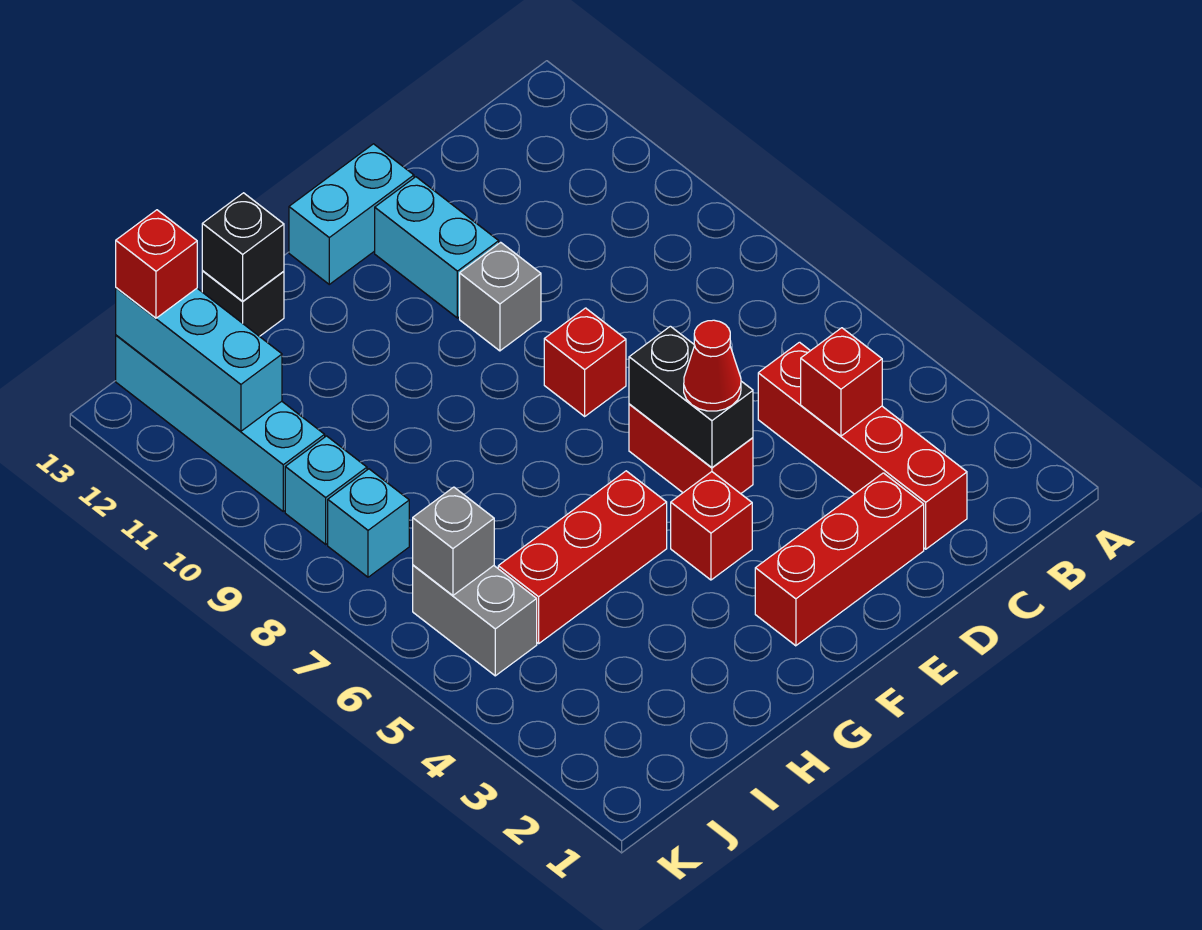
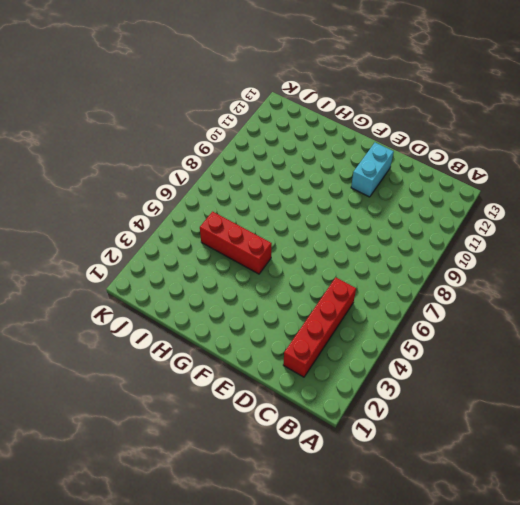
none -> red 1x3 brick [755,473,924,646]
none -> red 1x2 brick [629,404,753,494]
none -> red 1x1 brick [544,308,626,416]

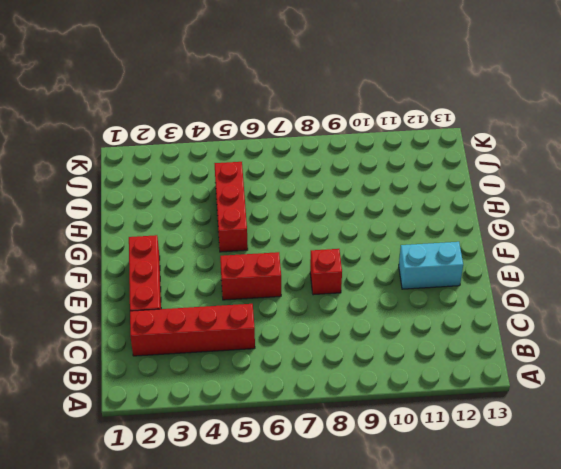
none -> grey 1x1 brick [460,242,541,351]
none -> cyan 1x2 brick [289,144,414,284]
none -> red 1x1 brick [671,472,752,580]

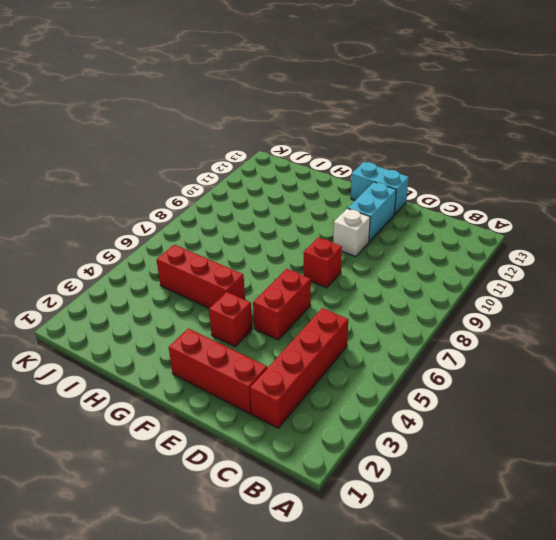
white 1x1 brick [333,209,370,257] -> grey 1x1 brick [460,242,541,351]
none -> black 1x1 brick [202,271,284,336]
none -> grey 1x2 brick [413,565,537,676]
none -> cyan 1x1 brick [328,469,409,577]

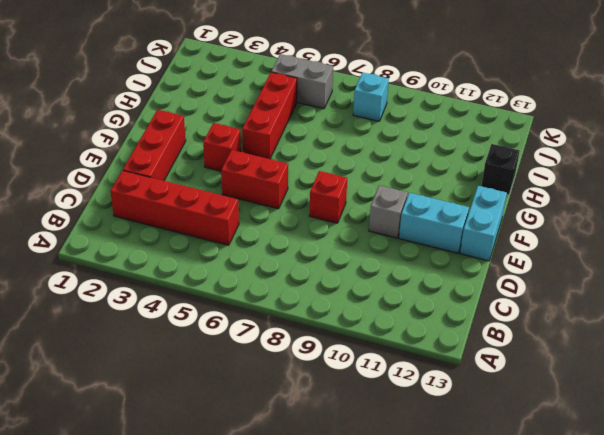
none -> cyan 1x1 brick [285,436,367,544]
none -> cyan 1x4 brick [116,335,325,511]
none -> red 1x1 brick [801,328,882,436]

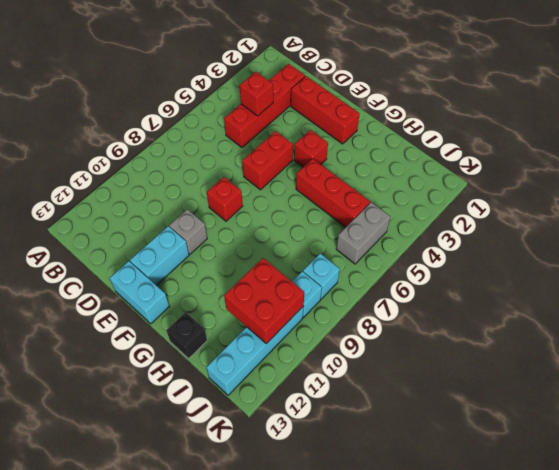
red 2x2 brick [224,258,305,344] -> cyan 1x3 brick [116,288,282,431]
none -> black 1x2 brick [629,326,753,468]
none -> black 1x1 brick [202,193,284,301]
none -> grey 1x1 brick [413,487,494,595]

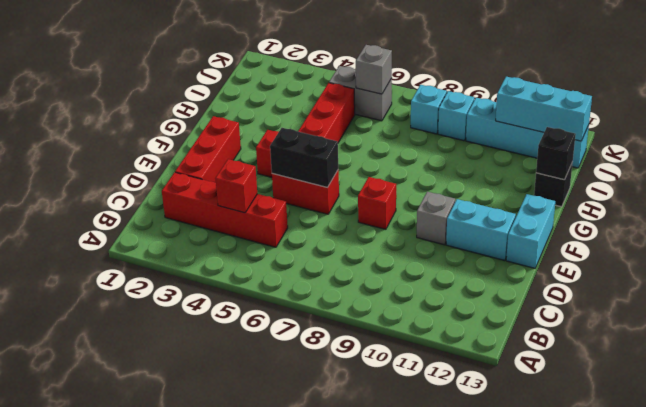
none -> red 1x1 cone [684,320,741,411]
none -> red 1x1 brick [116,210,197,318]

